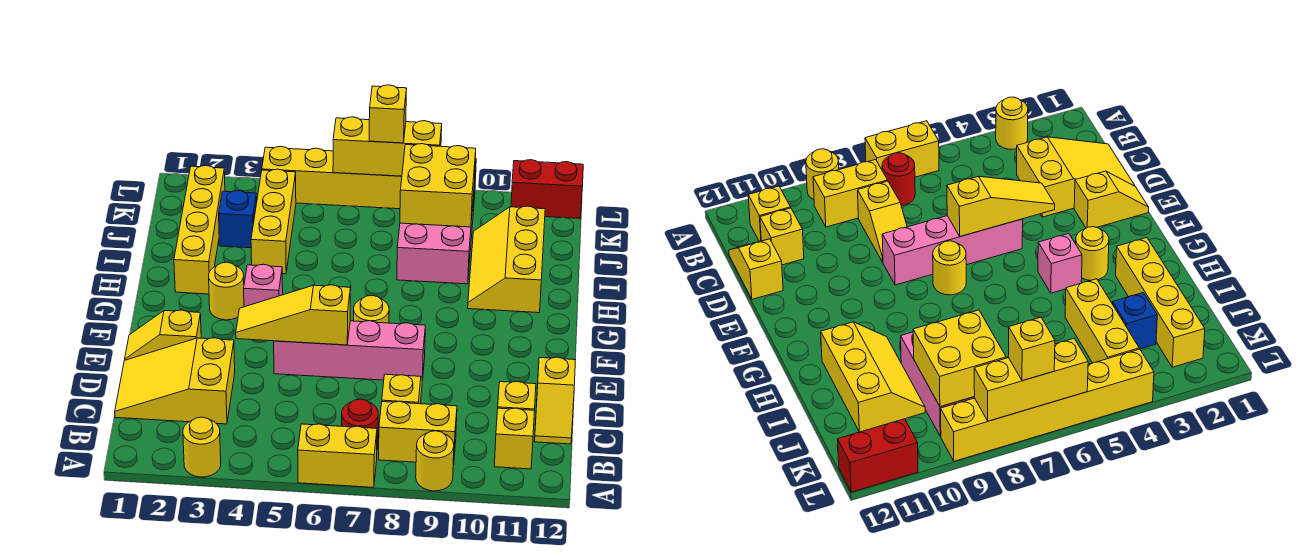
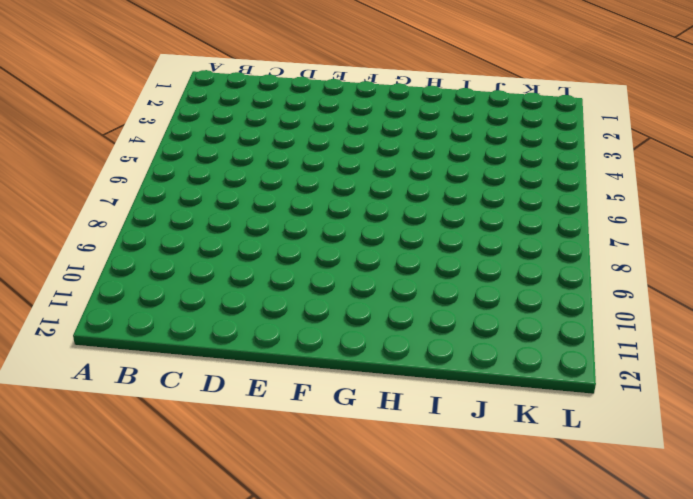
none -> yellow 1x1 round brick [183,417,221,477]
none -> yellow 1x2 brick [298,424,377,487]
none -> yellow 1x1 round brick [416,431,454,491]

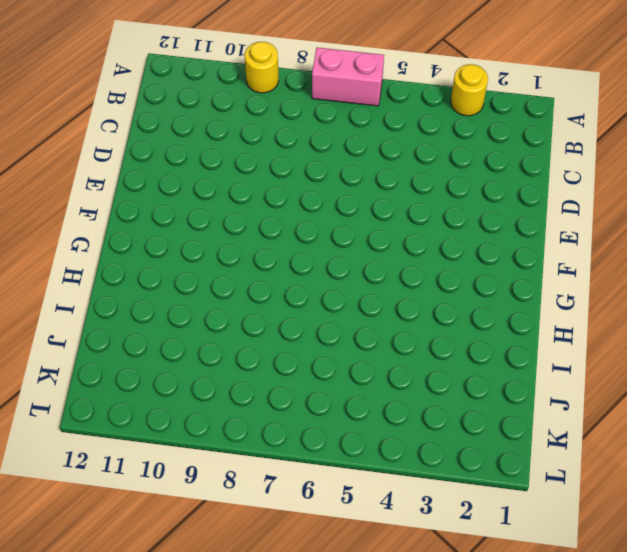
pink 1x2 brick [312,47,384,106] -> yellow 1x2 brick [298,424,377,487]
none -> red 1x1 round brick [342,399,378,449]
none -> yellow 1x2 brick [379,401,457,465]
none -> yellow 1x1 brick [494,408,535,469]

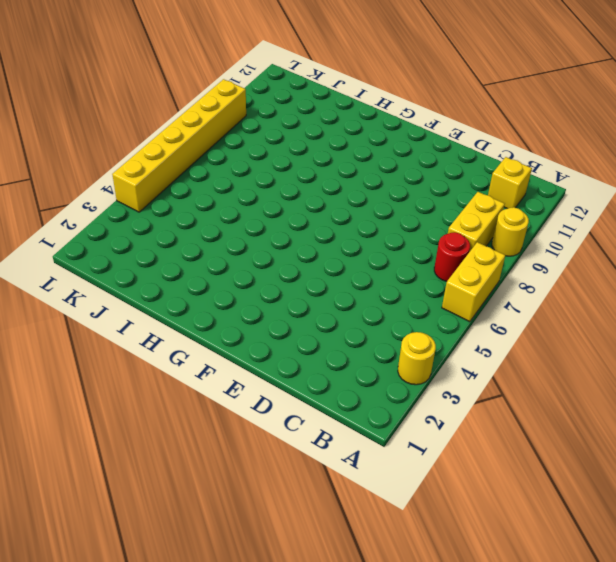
none -> yellow 2x3 slope [115,338,235,424]
none -> yellow 1x2 slope [382,374,422,404]
none -> yellow 1x1 brick [498,381,536,410]

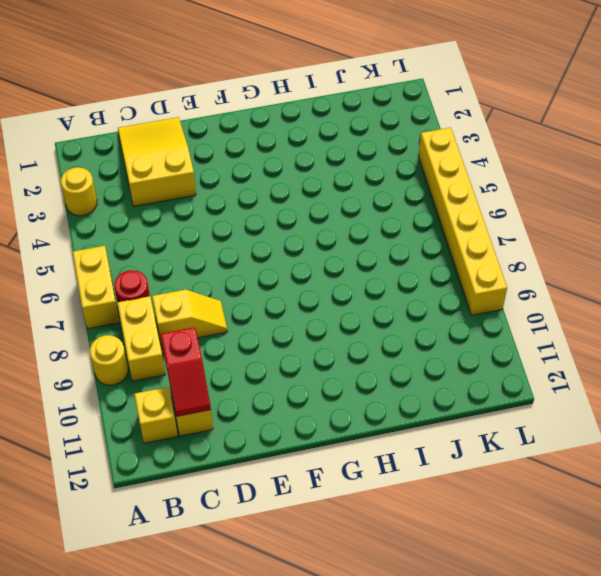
red 1x2 slope [161,327,211,416] -> none
none -> yellow 1x2 slope [535,357,575,444]
none -> yellow 1x2 slope [125,310,201,360]
none -> pink 1x4 brick [274,321,425,381]

